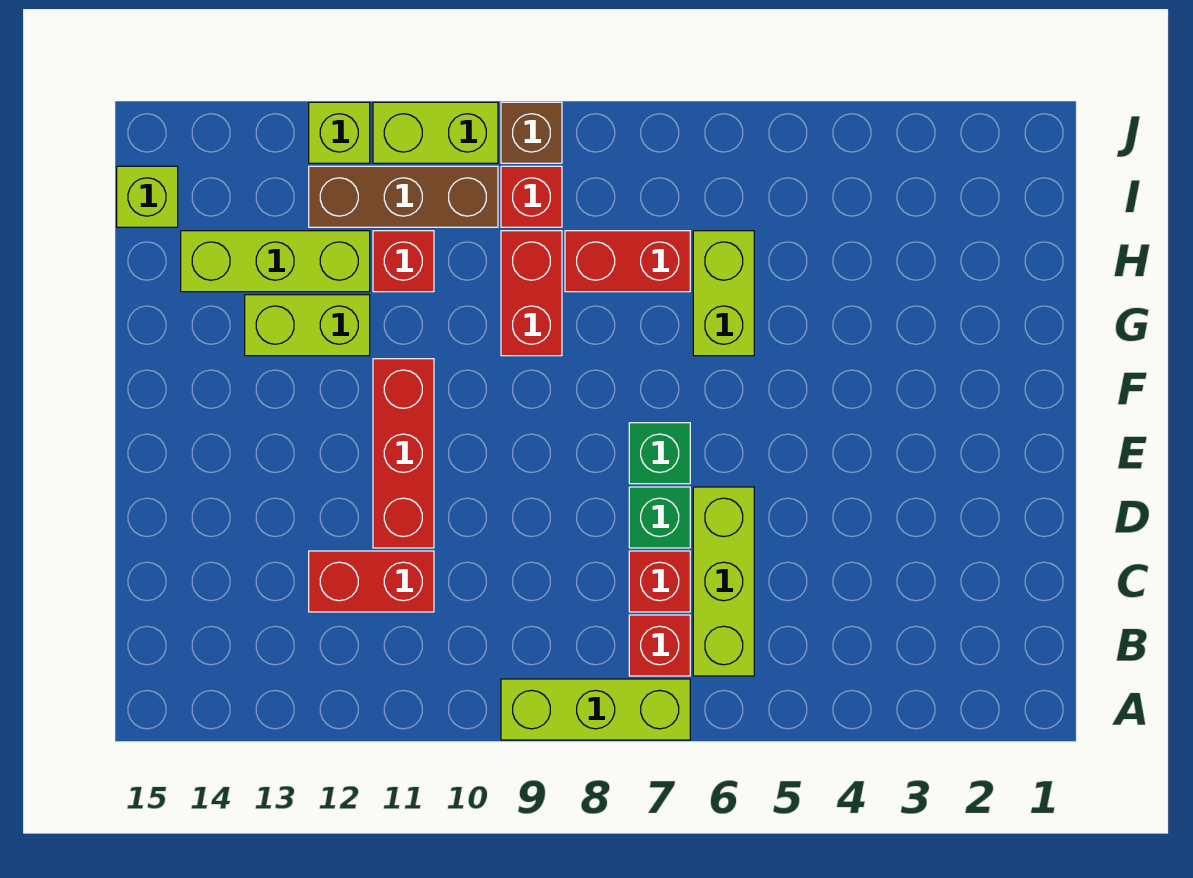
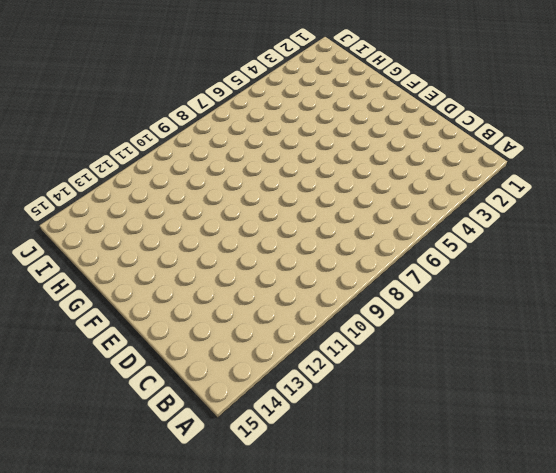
none -> lime 1x3 brick [501,679,690,740]
none -> lime 1x3 brick [693,487,754,676]
none -> red 1x1 brick [629,615,690,676]

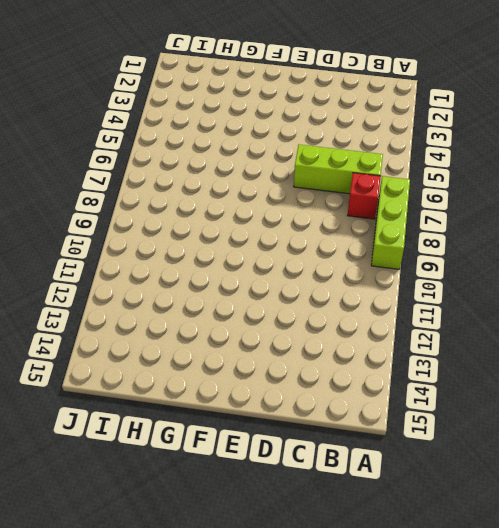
none -> red 1x1 brick [629,551,690,612]
none -> red 1x2 brick [309,551,434,612]
none -> green 1x1 brick [629,487,690,548]

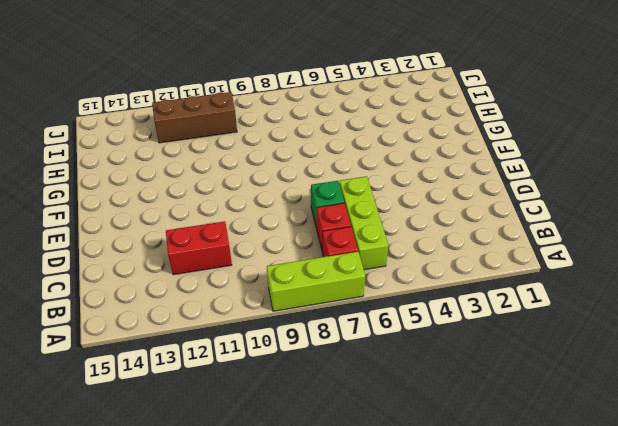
none -> red 1x3 brick [373,359,434,548]
none -> green 1x1 brick [629,423,690,484]
none -> lime 1x2 brick [693,231,754,356]

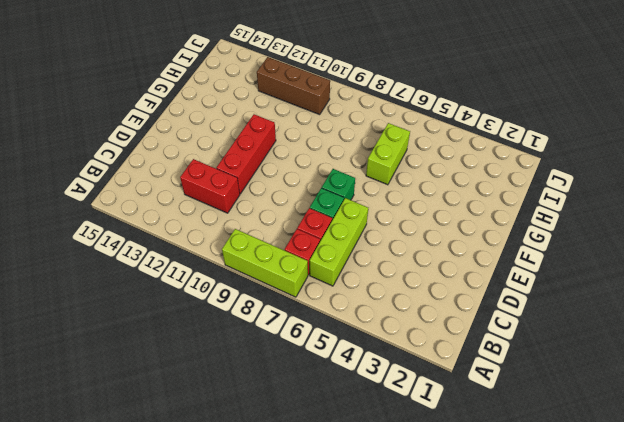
none -> red 1x2 brick [501,231,562,356]
none -> lime 1x2 brick [245,295,370,356]
none -> red 1x2 brick [565,231,690,292]

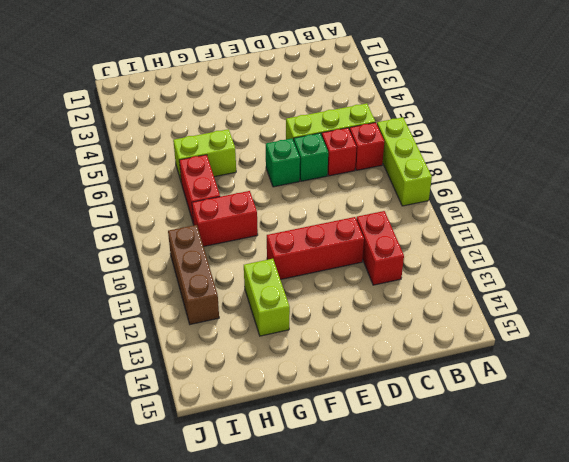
none -> red 1x1 brick [373,231,434,292]
none -> lime 1x3 brick [181,231,370,292]
none -> red 1x1 brick [501,166,562,227]

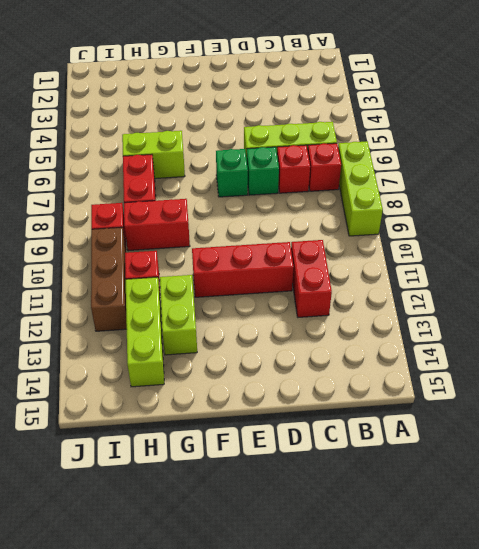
none -> lime 1x1 brick [117,166,178,227]
none -> brown 1x1 brick [501,102,562,163]
none -> lime 1x2 brick [373,102,498,163]

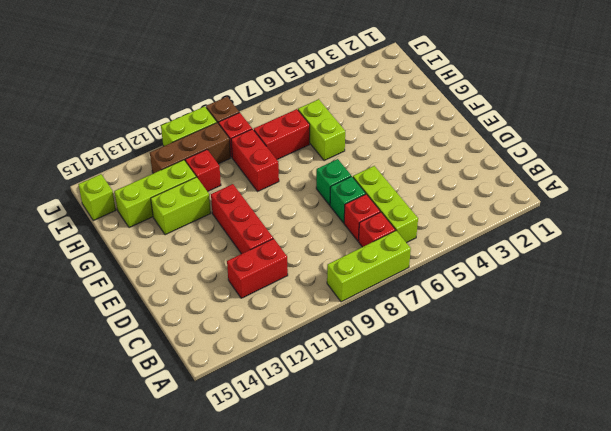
none -> lime 1x1 brick [309,102,370,163]

